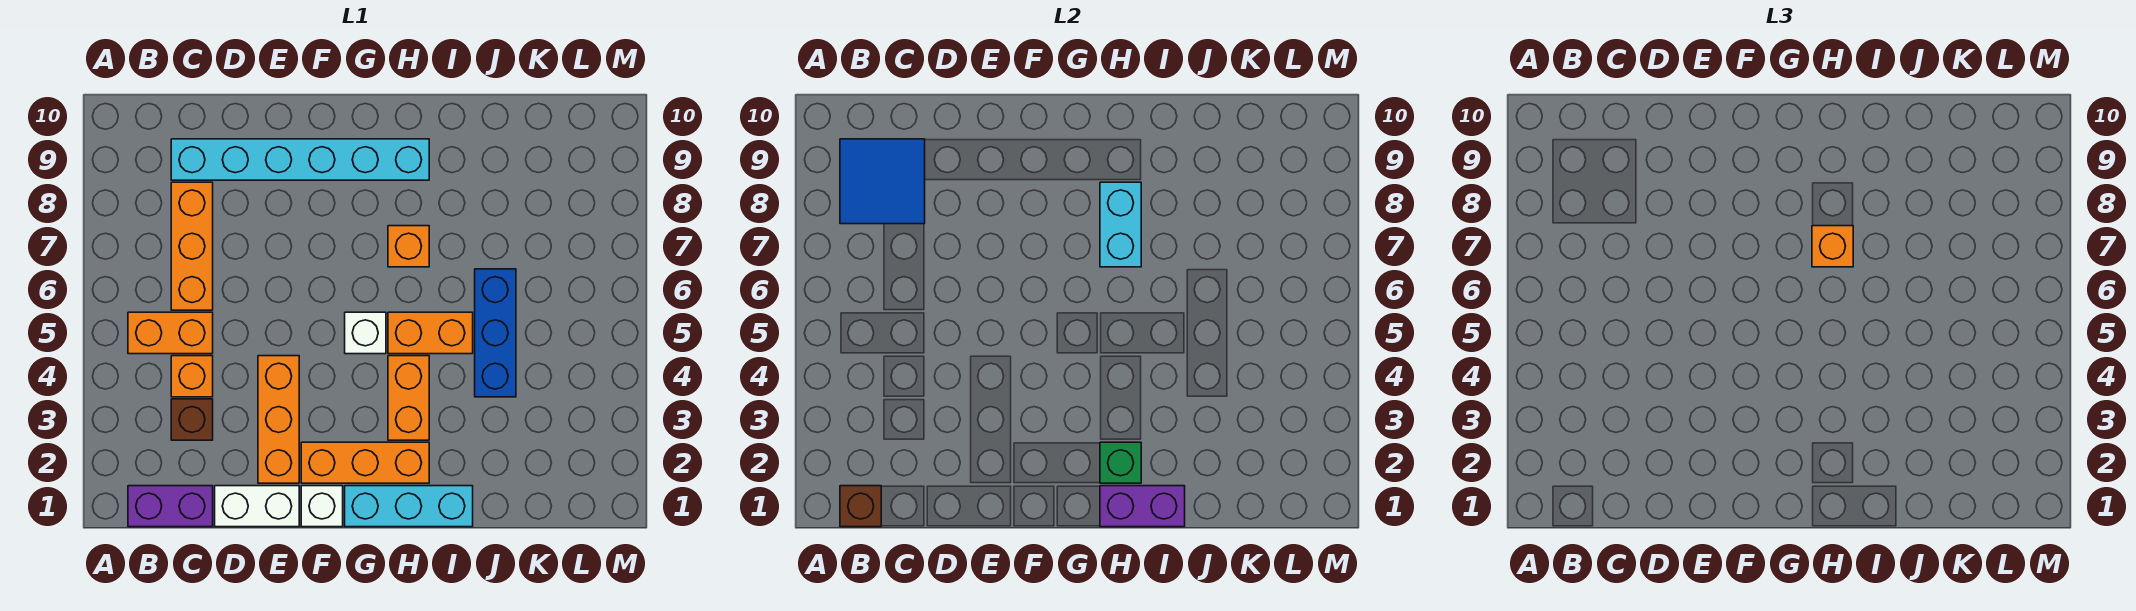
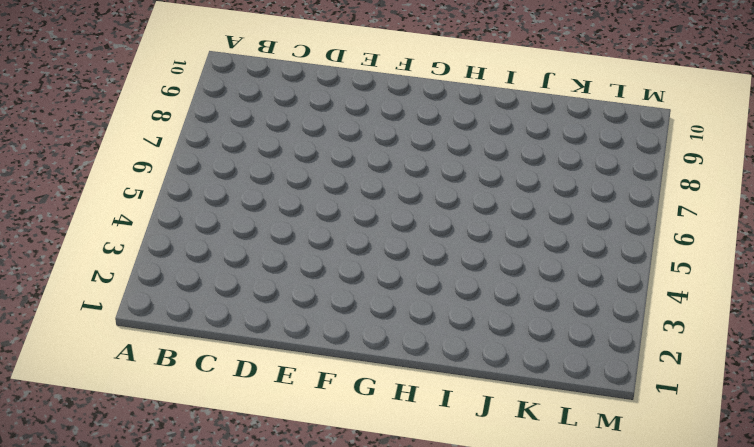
none -> purple 1x2 brick [128,486,213,527]
none -> orange 1x2 brick [128,312,213,354]
none -> brown 1x1 brick [171,399,213,440]

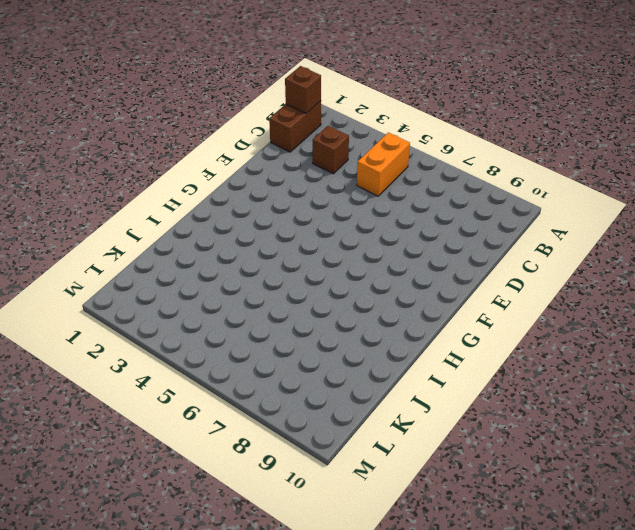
brown 1x2 brick [269,101,321,152] -> purple 1x2 brick [128,486,213,527]
none -> orange 1x1 brick [171,356,213,397]
none -> orange 1x3 brick [171,182,213,310]
none -> cyan 1x6 brick [171,139,429,180]

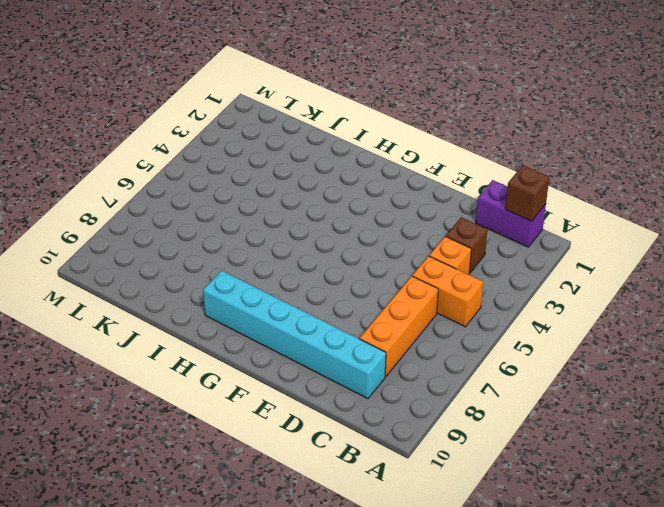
none -> white 1x2 brick [215,486,299,527]
none -> orange 1x3 brick [258,356,299,483]
none -> white 1x1 brick [301,486,343,527]

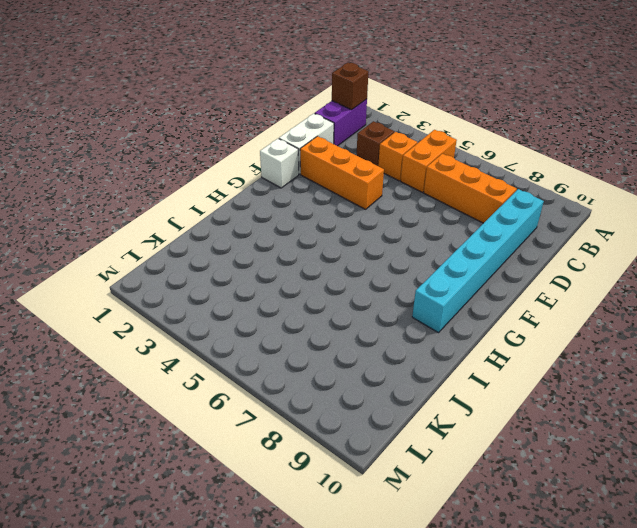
none -> orange 1x3 brick [301,442,429,483]
none -> cyan 1x3 brick [345,486,473,527]
none -> white 1x1 brick [345,312,386,354]

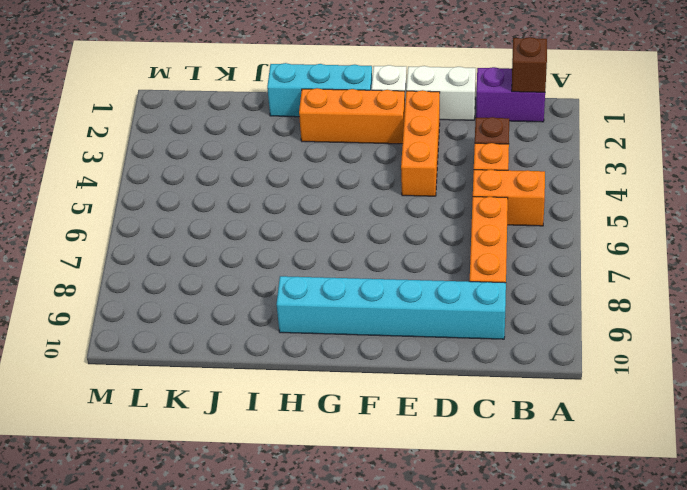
none -> white 1x1 brick [345,312,386,354]
none -> orange 1x2 brick [388,356,429,440]
none -> orange 1x2 brick [388,312,473,354]

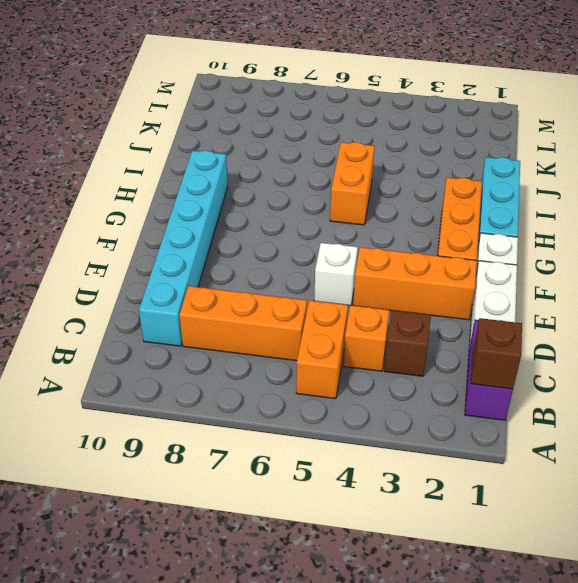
white 1x1 brick [314,243,358,306] -> white 1x1 brick moved to [345,312,386,354]
none -> orange 1x2 brick [388,356,429,440]
none -> orange 1x1 brick [388,226,429,267]
none -> blue 1x3 brick [475,269,516,397]

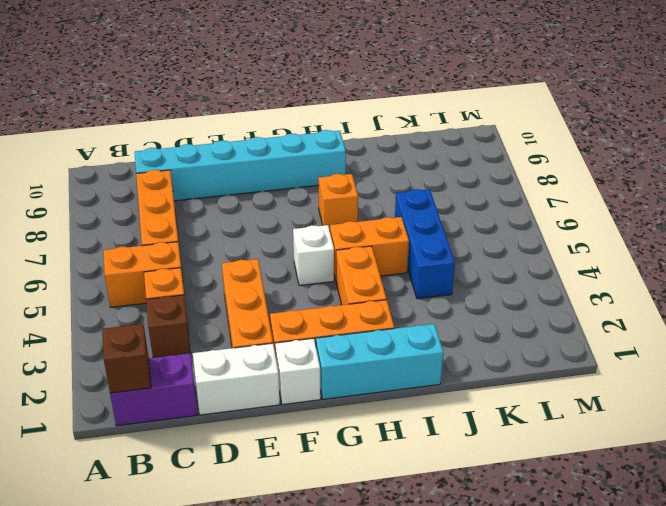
none -> blue 2x2 tile [840,139,925,224]
none -> purple 1x2 brick [1100,486,1185,527]
none -> green 1x1 brick [1100,442,1141,483]

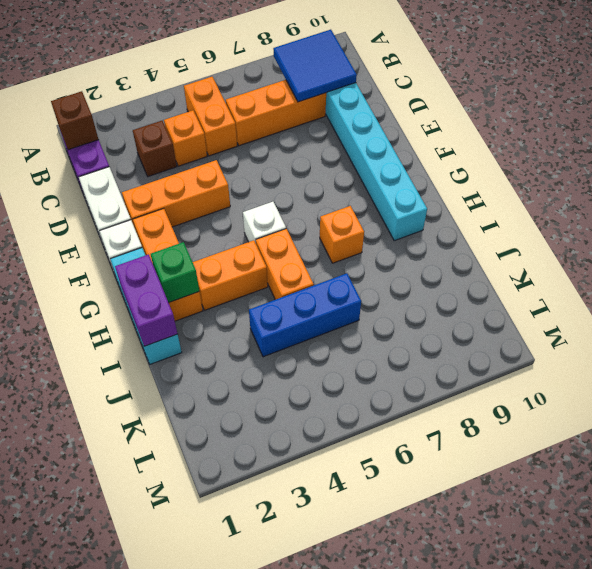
none -> cyan 1x2 brick [1100,182,1141,267]
none -> orange 1x1 brick [1812,226,1853,267]

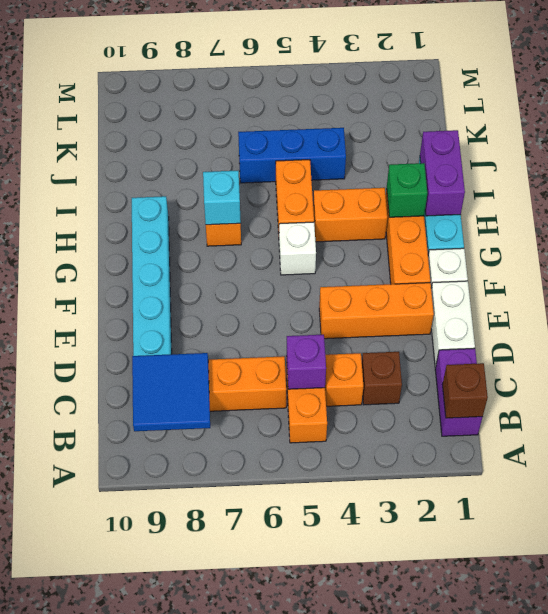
purple 1x1 brick [286,335,326,389] -> none
cyan 1x1 brick [203,171,241,225] -> cyan 1x2 brick [1100,182,1141,267]
none -> orange 1x1 brick [1812,226,1853,267]

